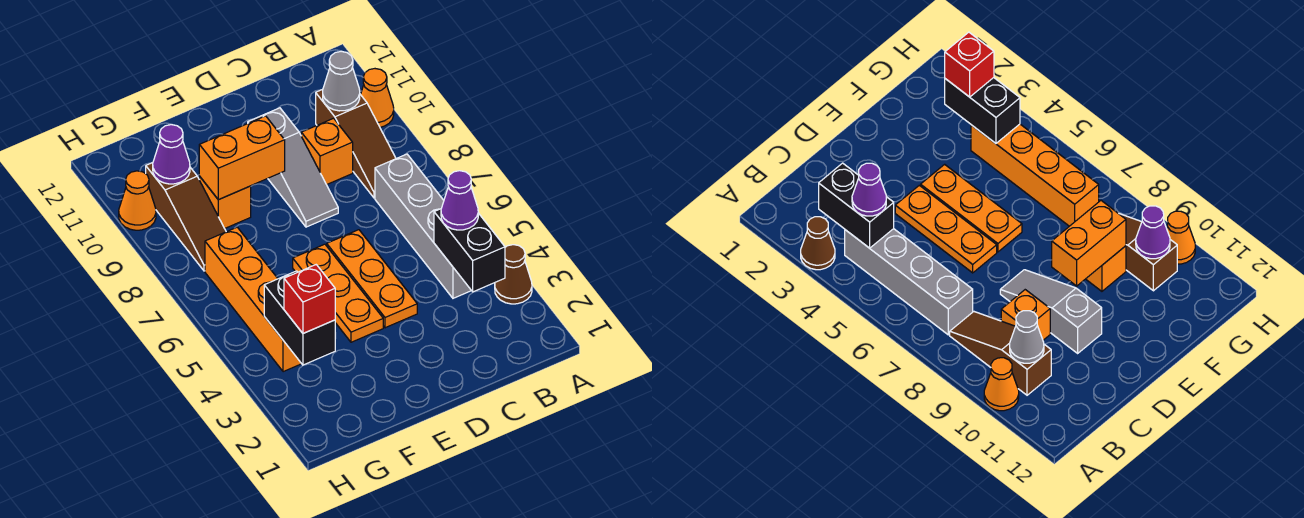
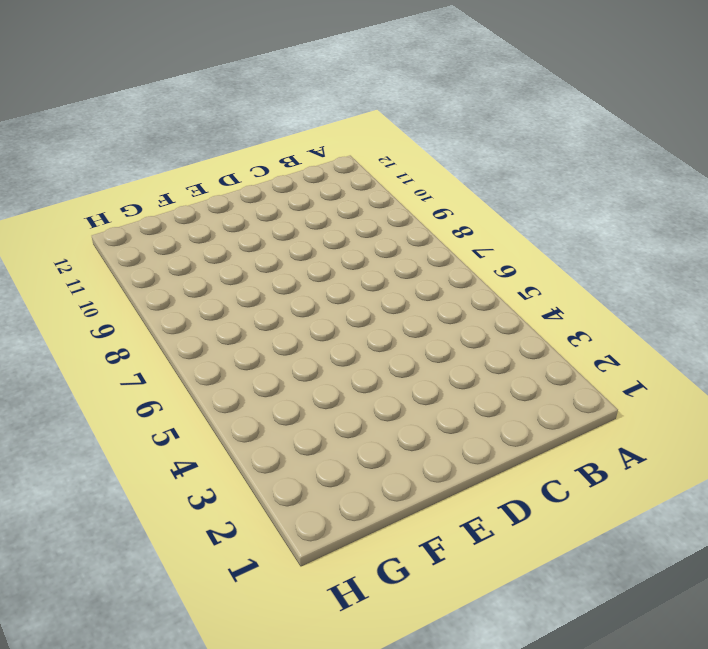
none -> brown 1x1 cone [495,245,532,304]
none -> orange 1x1 cone [361,69,394,127]
none -> grey 1x4 brick [375,154,471,298]

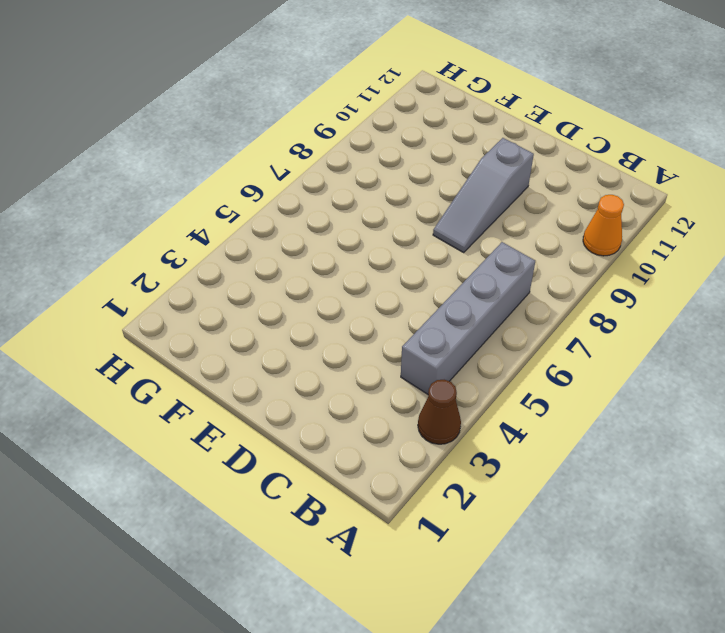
none -> brown 1x3 slope [316,90,396,198]
none -> orange 1x1 brick [301,118,353,185]
none -> orange 1x3 plate [327,230,417,328]

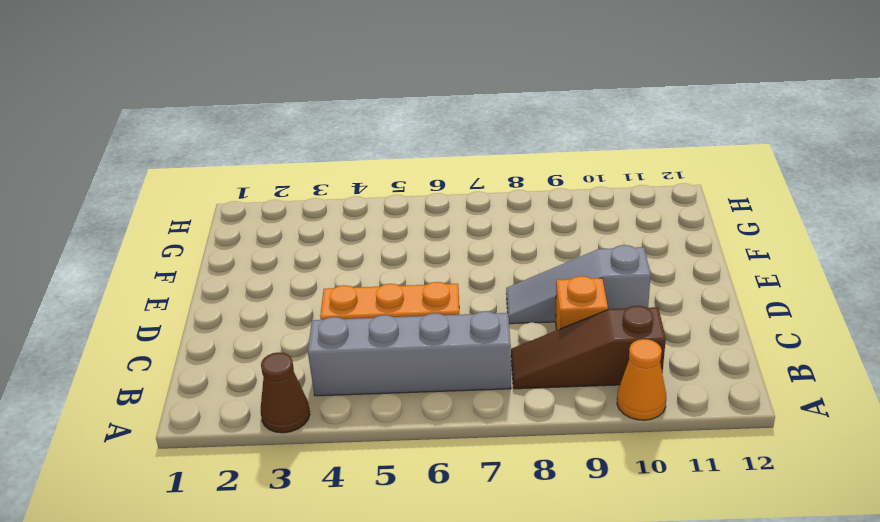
none -> orange 1x3 plate [293,244,383,342]
none -> orange 1x1 brick [199,176,251,229]
none -> orange 1x4 brick [205,227,301,372]

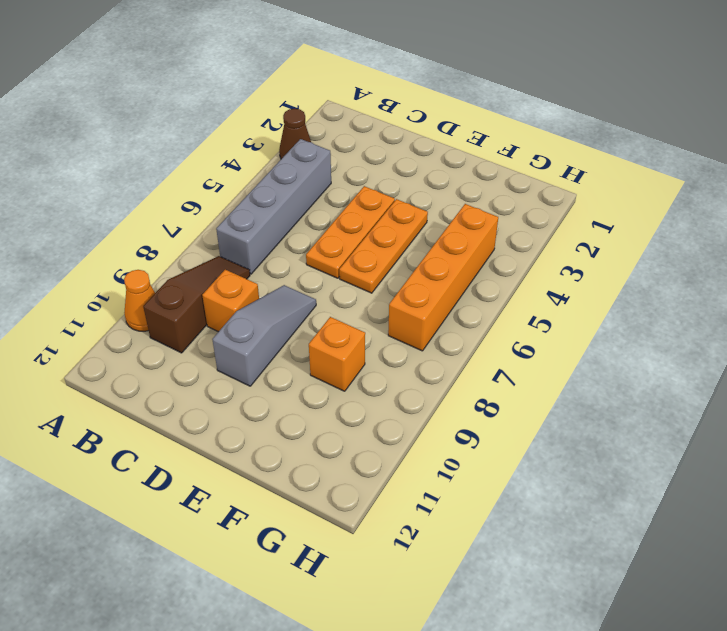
none -> brown 1x3 slope [146,163,226,271]
none -> orange 1x1 cone [119,171,156,230]
none -> black 1x2 brick [434,209,505,292]

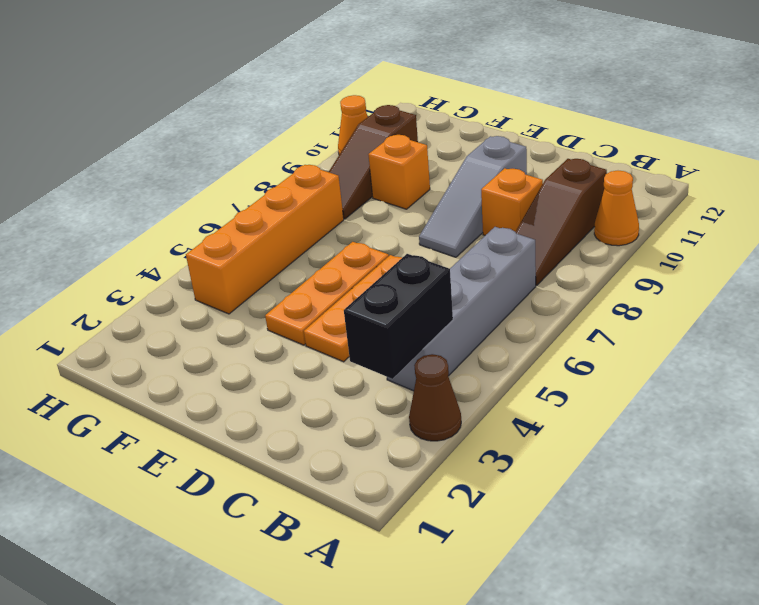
none -> grey 1x1 cone [323,51,360,111]
none -> orange 1x2 brick [199,116,285,200]
none -> black 1x2 brick [264,271,335,365]

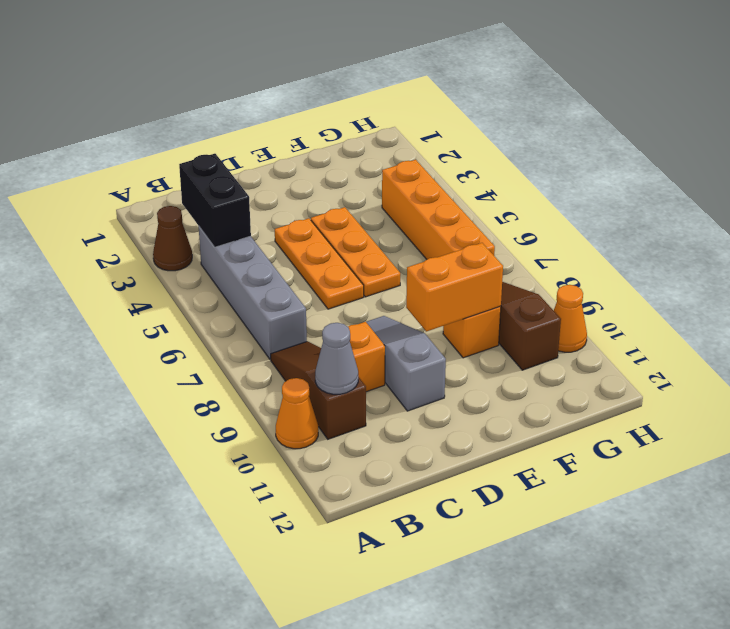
none -> black 1x2 brick [264,271,335,365]
none -> purple 1x1 cone [153,125,190,184]
none -> purple 1x1 cone [441,171,478,230]

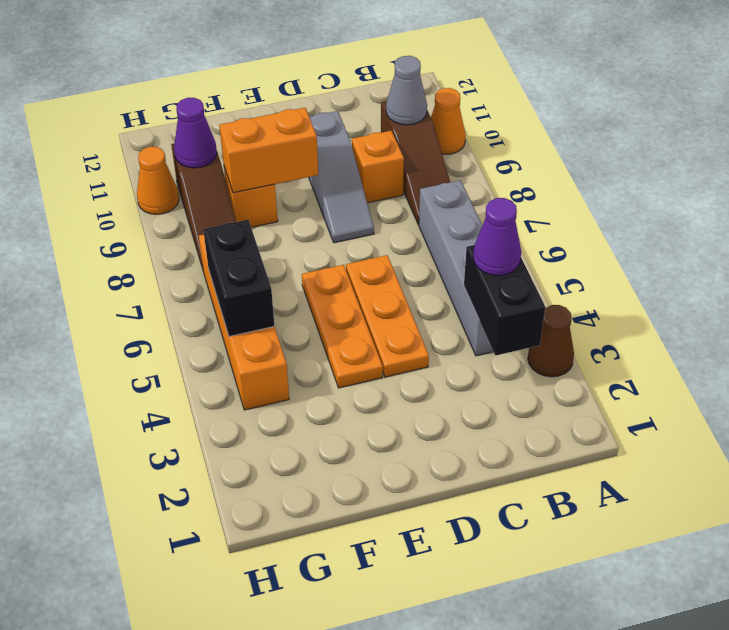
black 1x2 brick [203,220,274,336] -> black 1x2 brick moved to [264,271,335,365]
none -> red 1x1 brick [284,265,335,333]

